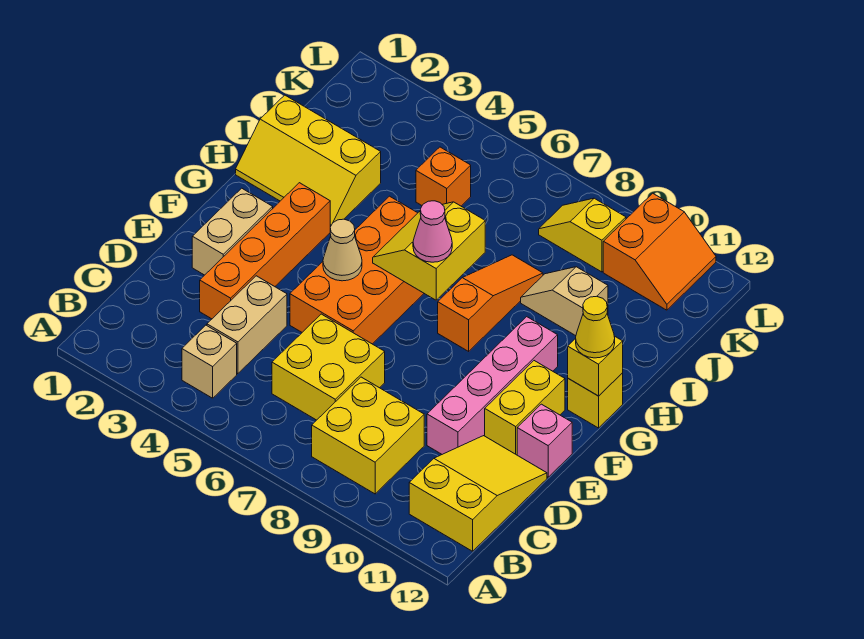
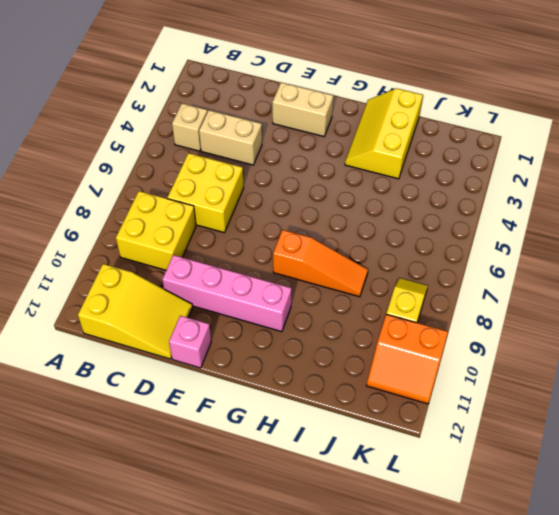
none -> orange 1x4 brick [200,183,330,319]
none -> orange 2x4 brick [290,196,424,344]
none -> yellow 1x2 brick [485,361,565,455]

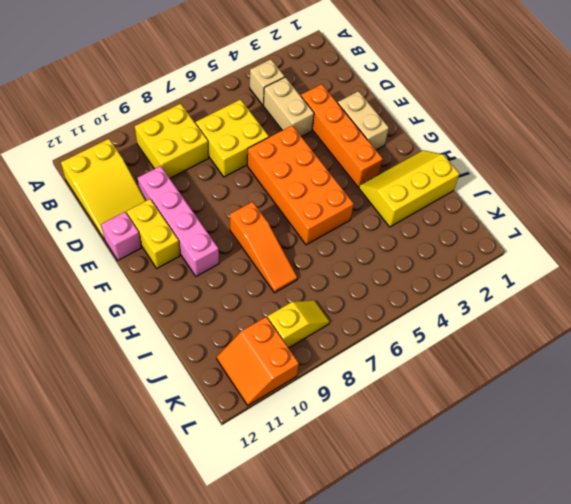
none -> yellow 1x1 brick [568,373,623,428]
none -> tan 1x2 slope [521,267,608,336]
none -> orange 1x1 brick [416,147,471,206]

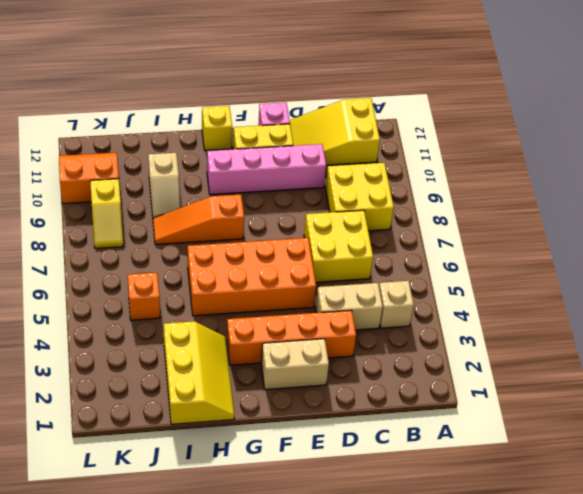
none -> tan 1x1 cone [323,219,362,281]
none -> yellow 2x2 slope [373,202,485,300]
none -> yellow 1x1 brick [568,336,623,396]

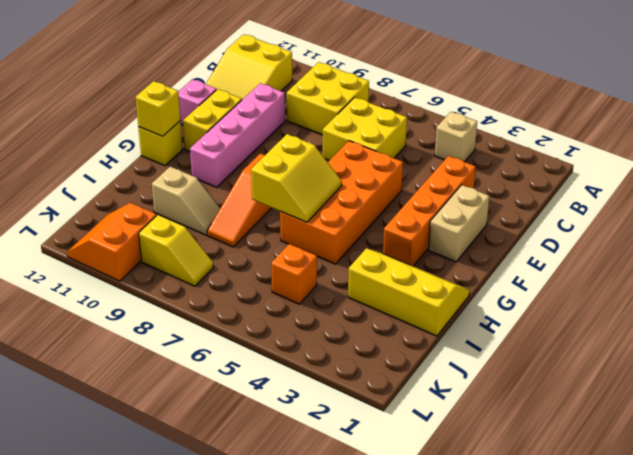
none -> tan 1x2 brick [207,276,287,374]
none -> tan 1x1 cone [323,219,362,281]
none -> pink 1x1 cone [413,201,452,262]

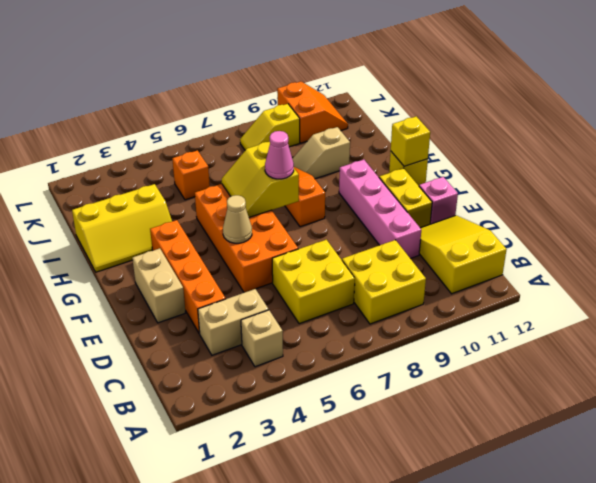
tan 1x2 brick [198,289,269,355] -> tan 1x2 brick turned to [207,276,287,374]
none -> yellow 1x1 cone [576,296,615,358]

